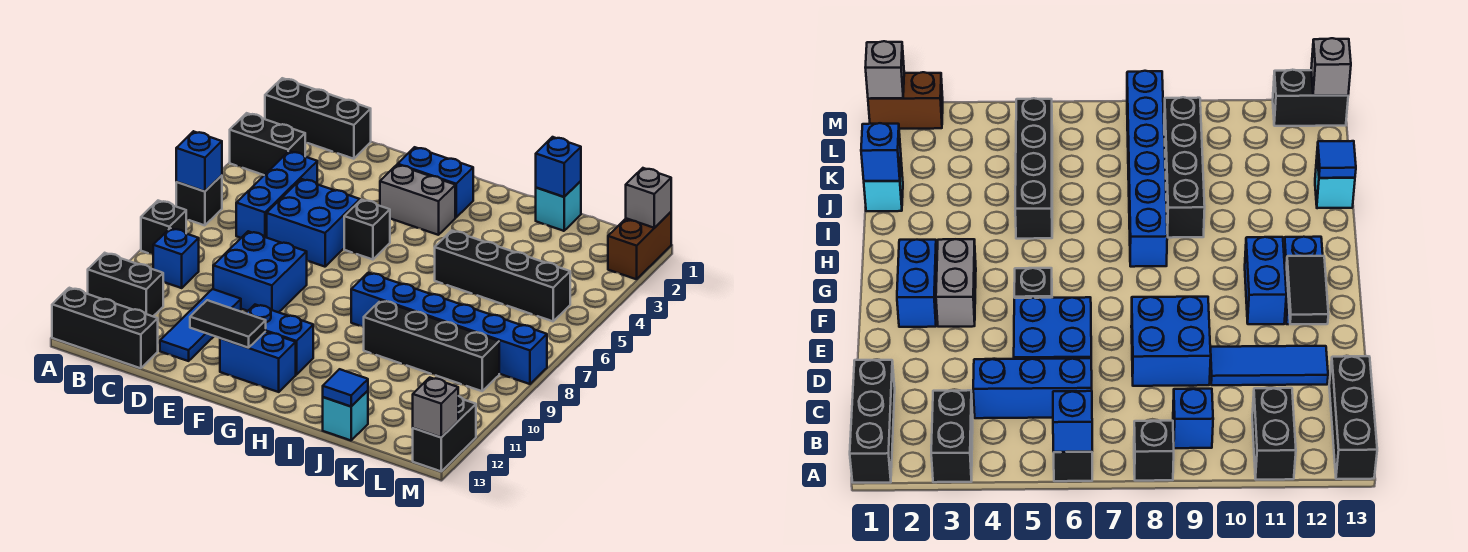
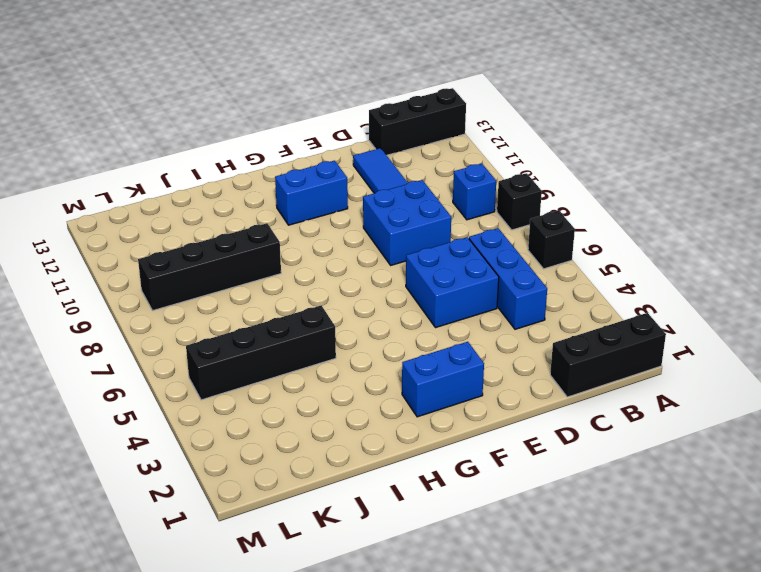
none -> black 1x2 brick [230,113,305,175]
none -> black 1x2 brick [88,253,163,316]
none -> grey 1x2 brick [380,165,455,235]

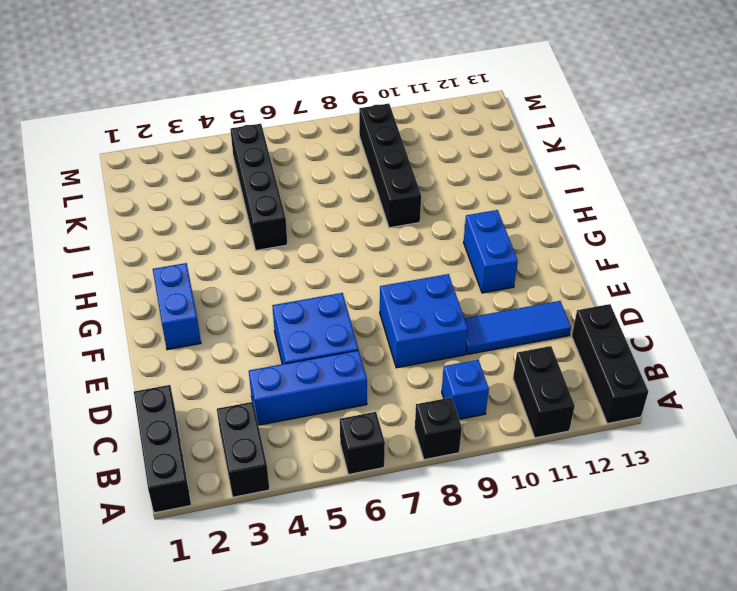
none -> grey 1x2 brick [380,165,455,235]
none -> black 1x1 brick [344,200,390,260]
none -> blue 1x2 brick [220,332,296,392]

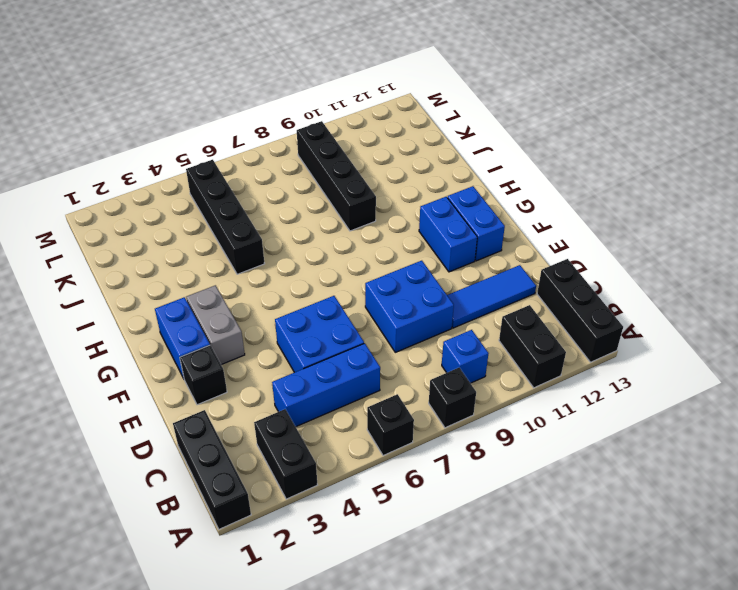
black 1x1 brick [180,345,227,405] -> black 1x1 brick moved to [344,200,390,260]
none -> blue 1x6 brick [351,273,547,384]
none -> cyan 1x1 brick [536,181,581,231]
none -> cyan 1x1 brick [323,391,368,440]

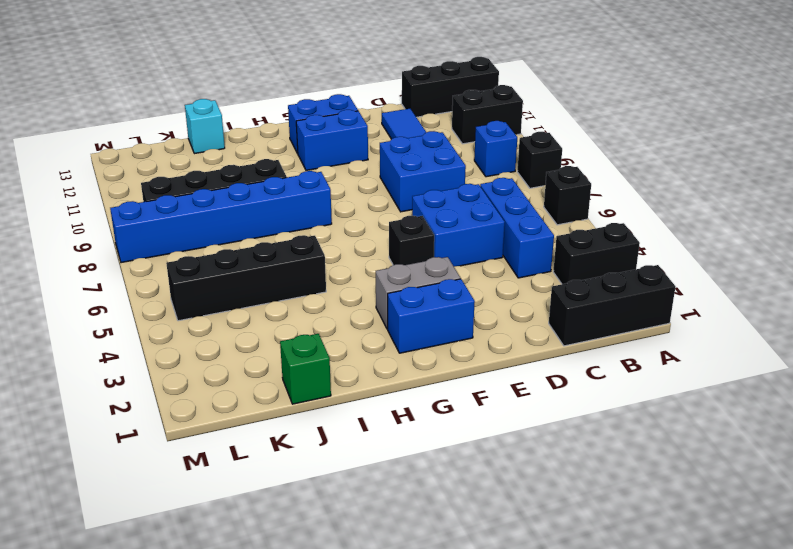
green 1x1 brick [280,334,331,404] -> cyan 1x1 brick [536,181,581,231]
none -> brown 1x2 brick [608,212,671,279]
none -> black 1x2 brick [413,396,476,471]
none -> blue 1x1 brick [176,131,222,191]

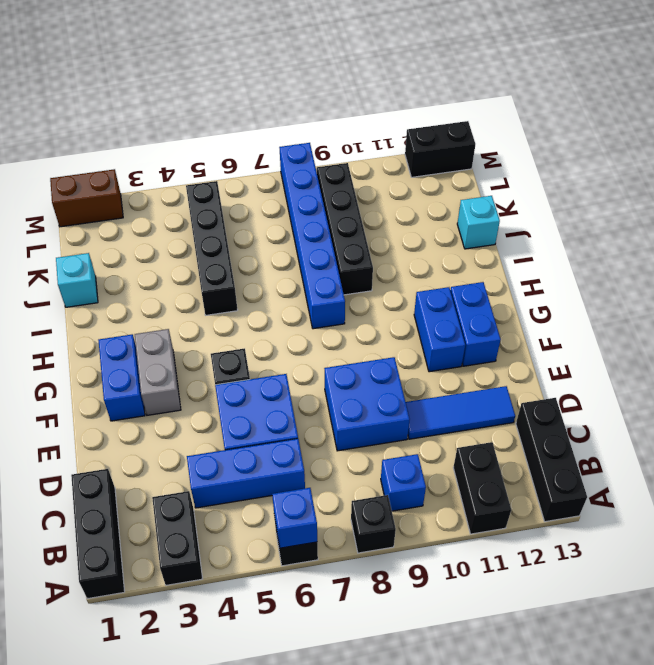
none -> black 1x2 tile [190,300,266,348]
none -> blue 1x1 brick [536,137,581,197]
none -> blue 1x1 tile [323,369,368,406]

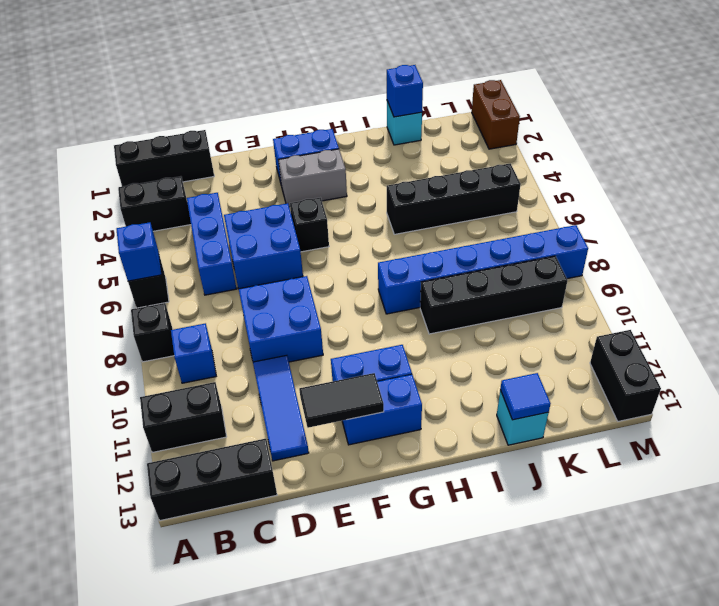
none -> grey 1x1 brick [626,168,671,228]
none -> grey 1x1 brick [413,378,458,437]

